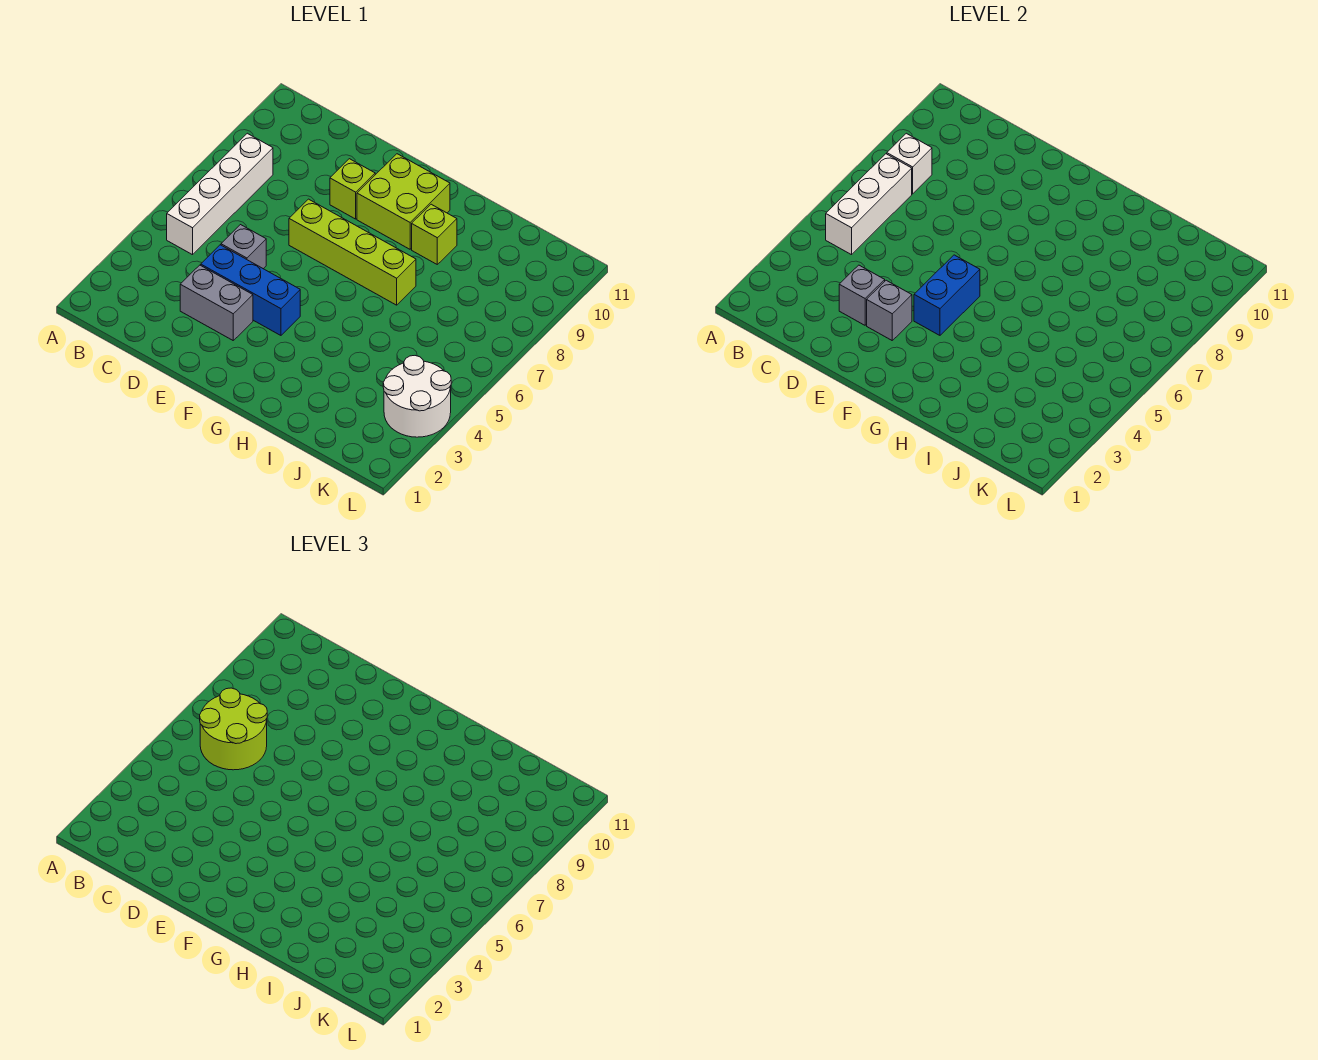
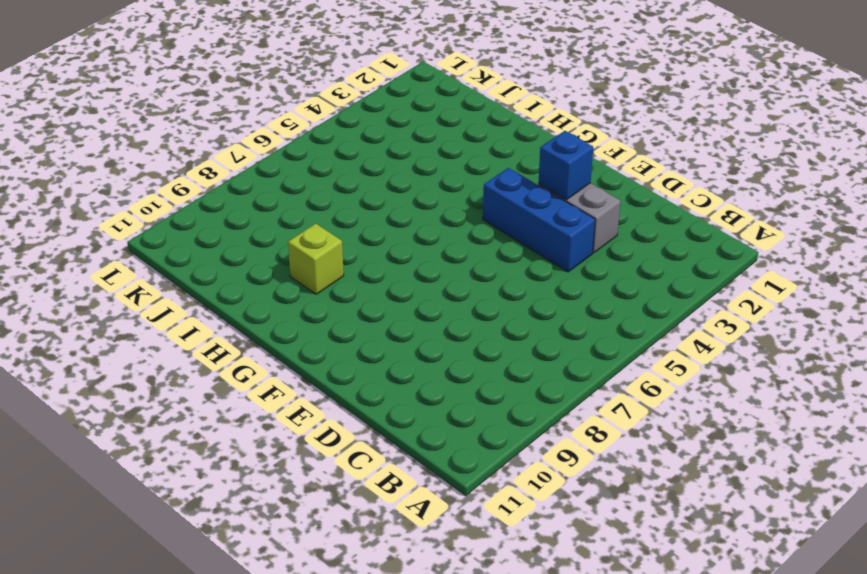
blue 1x1 brick [538,131,593,200] -> grey 1x1 brick [867,280,912,340]
none -> white 1x4 brick [167,133,273,255]
none -> grey 1x1 brick [221,225,266,269]
none -> lime 1x4 brick [289,199,416,305]

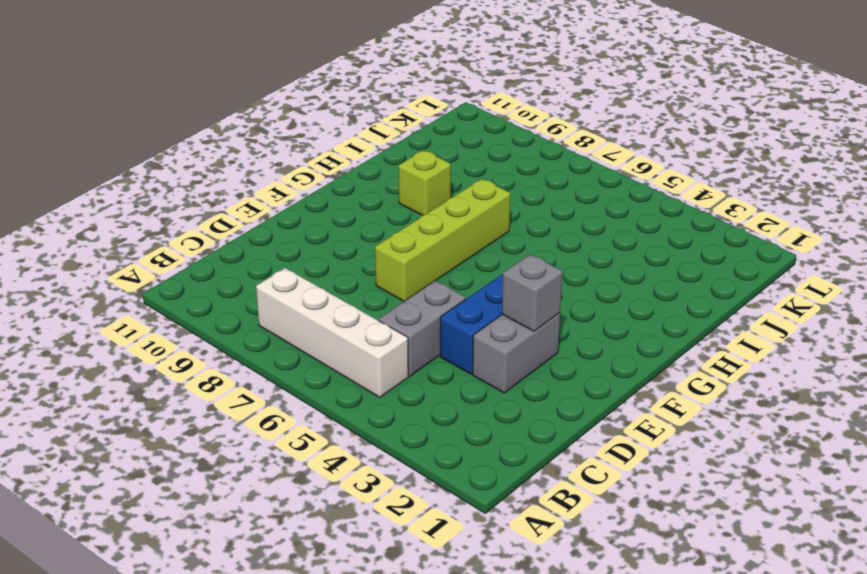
grey 1x2 brick [379,281,466,376] -> grey 1x1 brick [221,225,266,269]
none -> lime 1x1 brick [330,159,375,219]
none -> lime 2x2 brick [357,154,450,249]
none -> white 2x2 round brick [383,356,451,437]

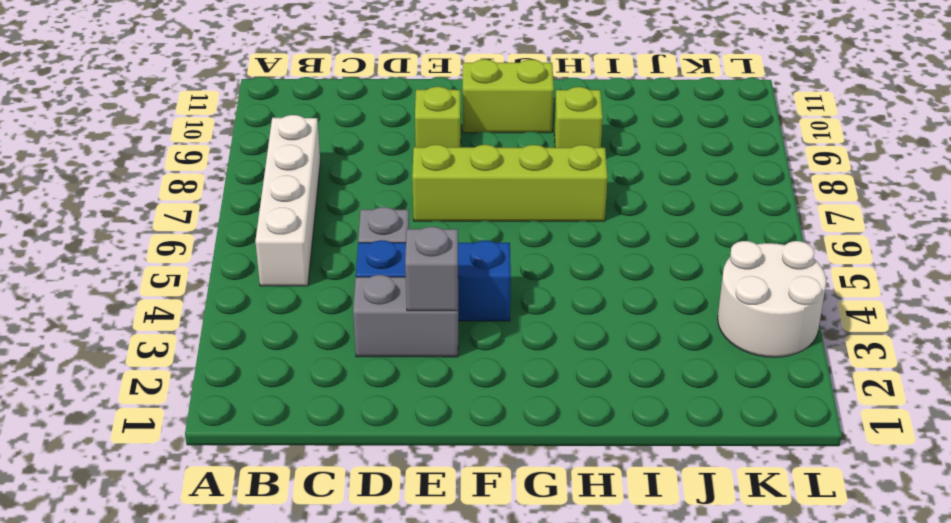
lime 1x2 brick [463,59,554,133] -> lime 2x2 brick [357,154,450,249]
none -> white 1x3 brick [826,154,912,255]
none -> white 1x1 brick [887,133,932,194]
none -> grey 1x1 brick [839,265,885,325]

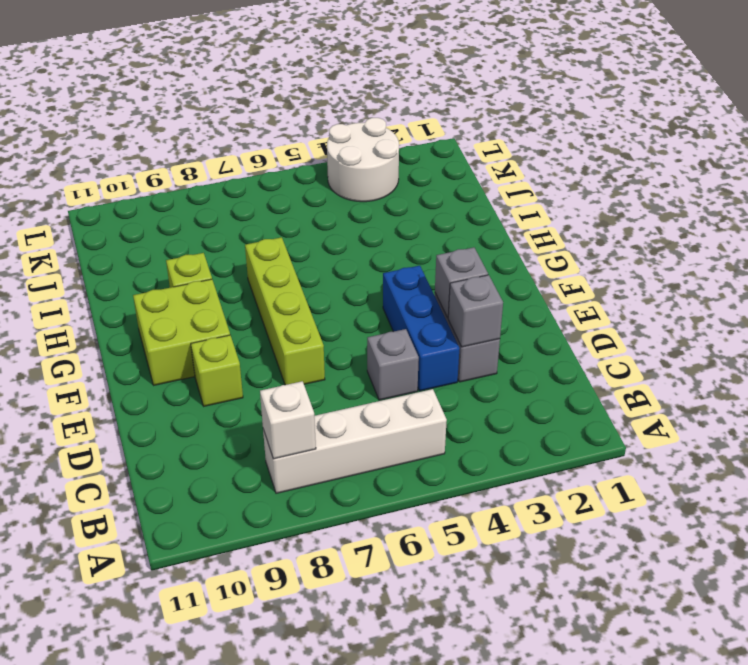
none -> white 1x3 brick [826,154,912,255]
none -> blue 1x2 brick [914,255,980,335]
none -> lime 2x2 round brick [200,688,267,770]

